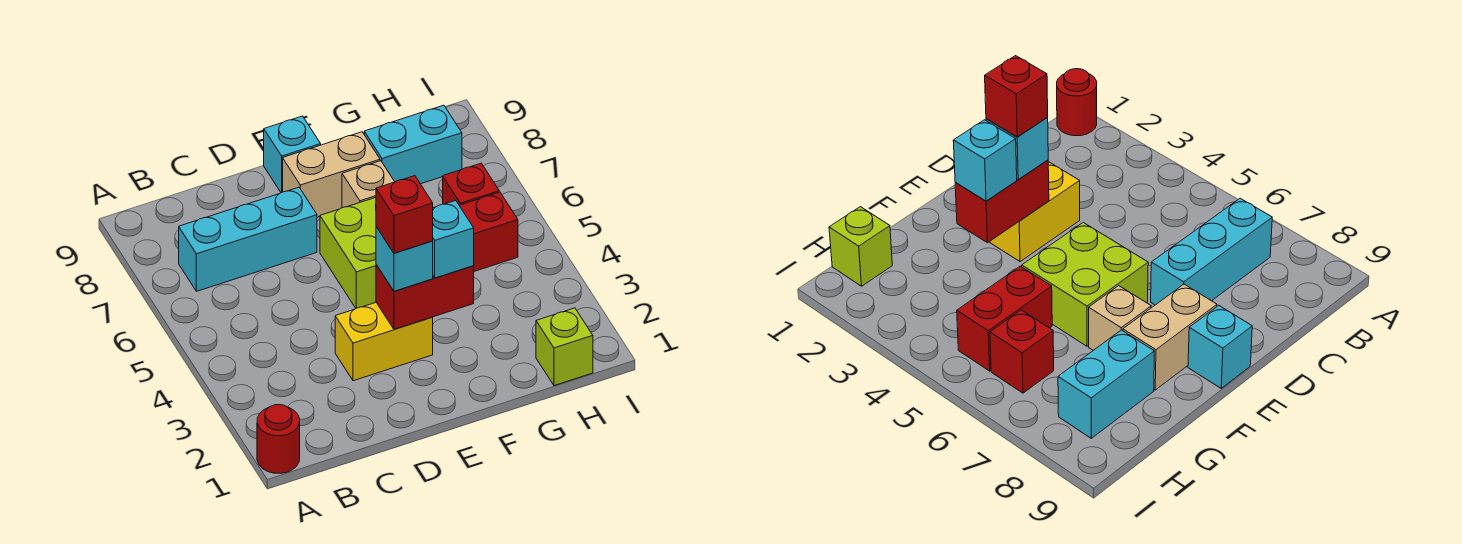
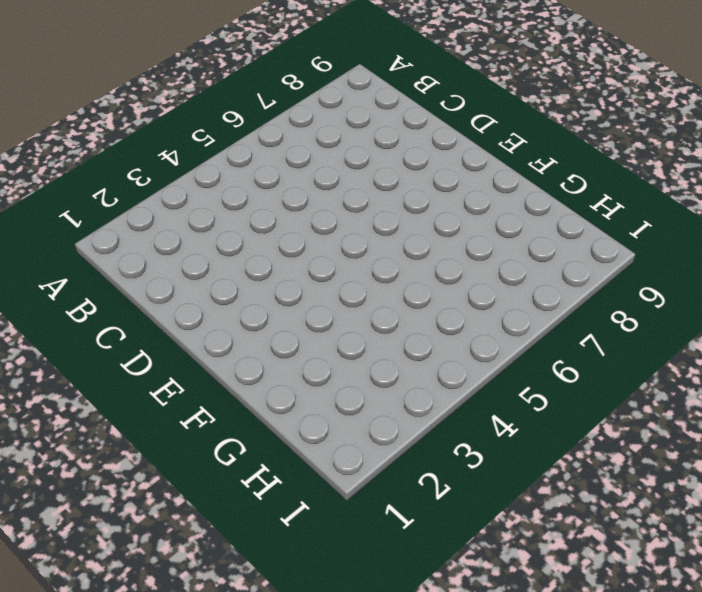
none -> red 1x1 round brick [257,405,300,474]
none -> cyan 1x3 brick [179,187,317,291]
none -> yellow 1x2 brick [335,303,433,381]

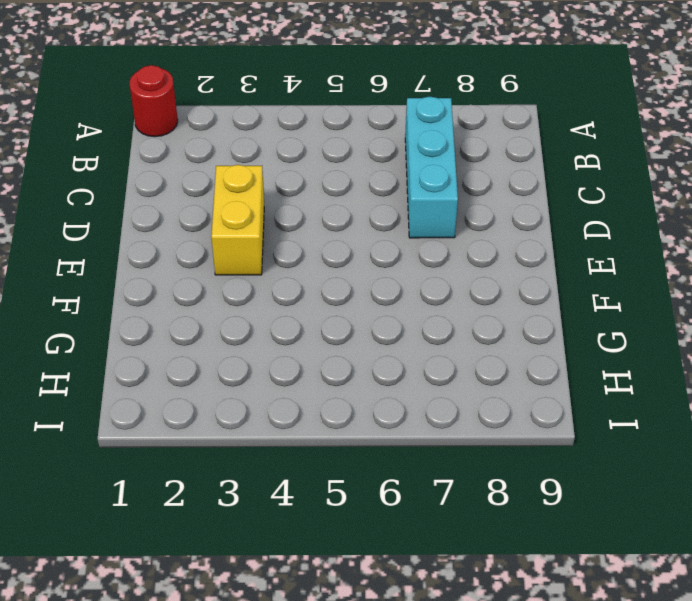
none -> lime 2x2 brick [320,197,376,308]
none -> tan 1x2 brick [283,132,380,217]
none -> cyan 1x1 brick [264,116,321,193]

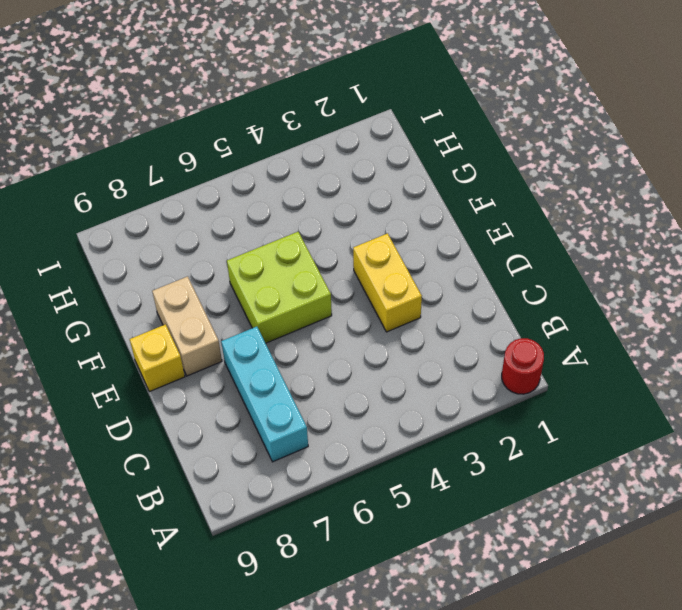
yellow 1x1 brick [130,324,185,392] -> cyan 1x1 brick [264,116,321,193]
none -> tan 1x1 brick [342,161,394,208]
none -> red 1x2 brick [459,192,518,271]
none -> cyan 1x2 brick [364,105,462,184]

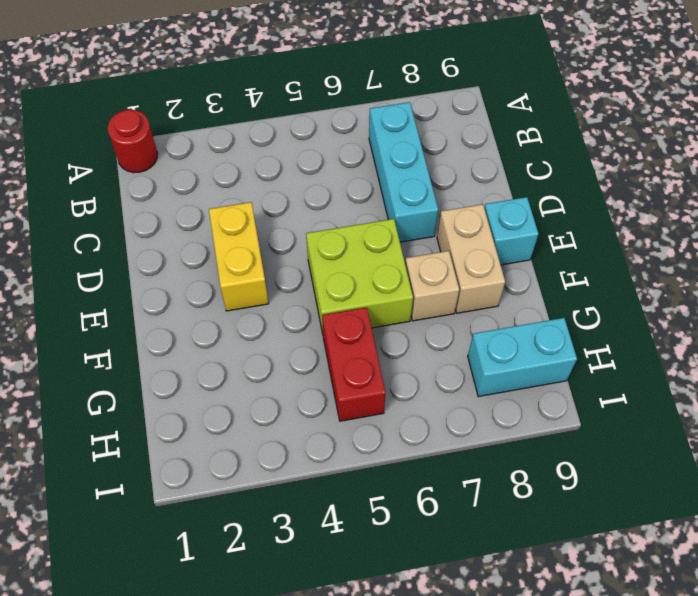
cyan 1x2 brick [468,318,577,397] -> cyan 1x2 brick turned to [364,105,462,184]
none -> lime 1x1 brick [536,308,593,386]
none -> red 1x1 brick [443,163,499,205]
none -> red 1x2 brick [376,265,474,329]

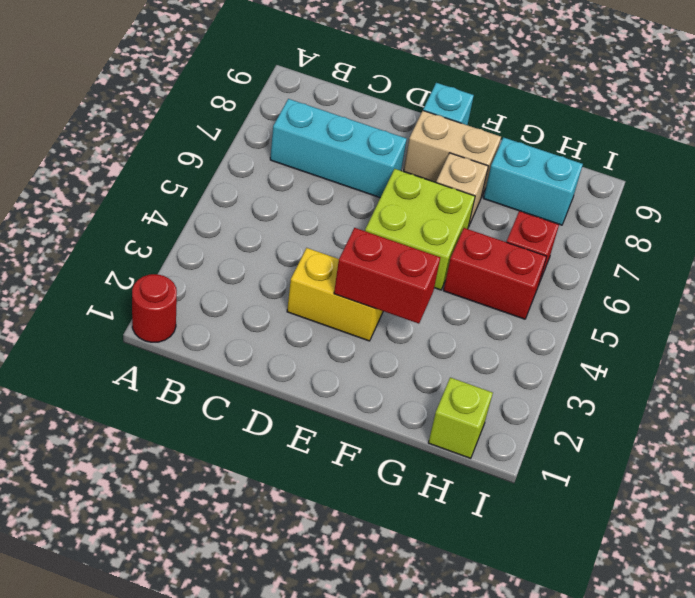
none -> cyan 1x1 brick [376,227,433,291]
none -> cyan 1x1 brick [433,200,474,278]
none -> red 1x1 brick [376,176,433,253]

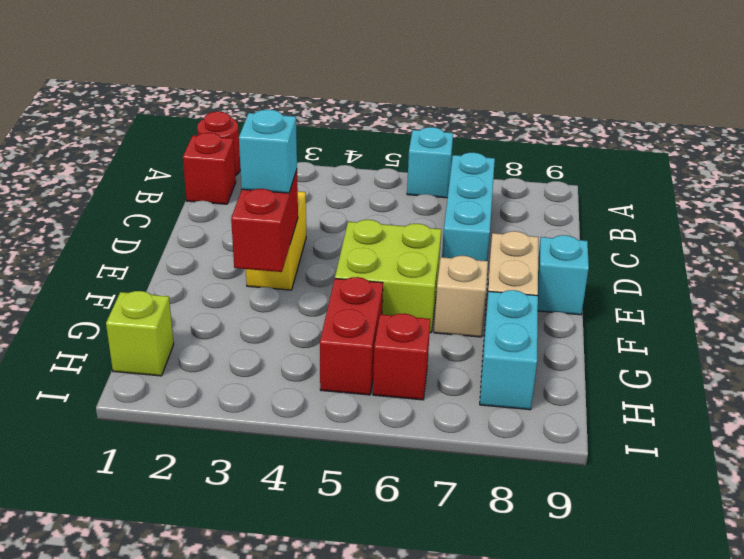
cyan 1x1 brick [407,127,453,198] -> cyan 1x1 brick moved to [433,200,474,278]
red 1x1 brick [183,133,236,204] -> red 1x1 brick moved to [376,176,433,253]

